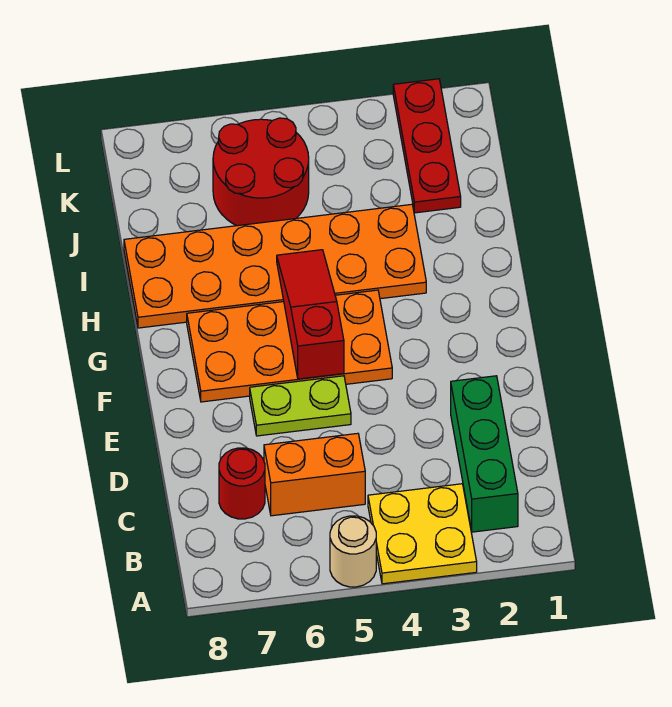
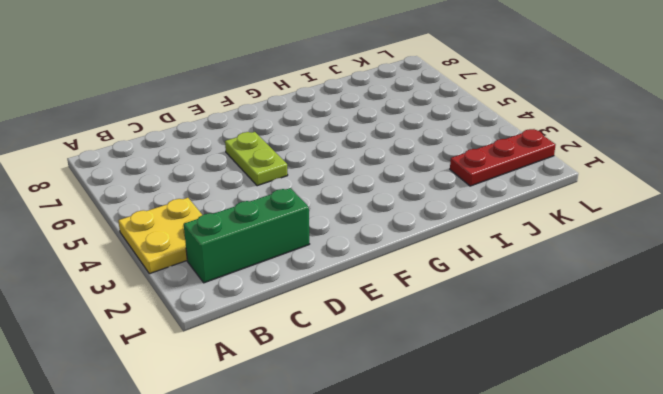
none -> tan 1x1 round brick [330,516,376,587]
none -> orange 1x2 brick [264,433,365,516]

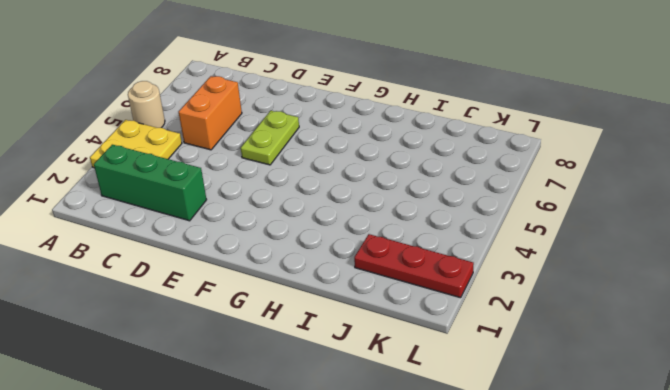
none -> red 1x1 round brick [219,448,265,519]
none -> orange 2x4 plate [187,290,392,402]

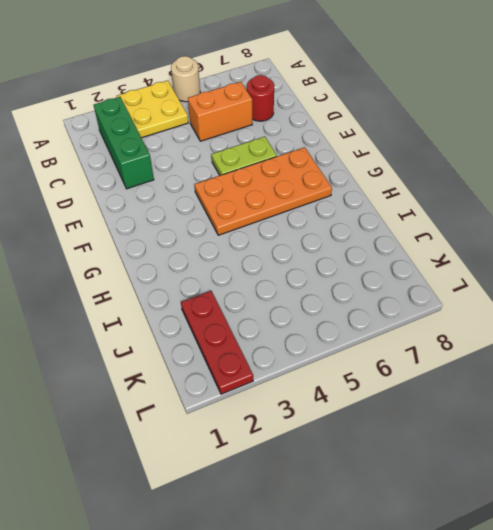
none -> orange 2x6 plate [124,204,426,328]
none -> red 2x2 round brick [213,118,309,226]

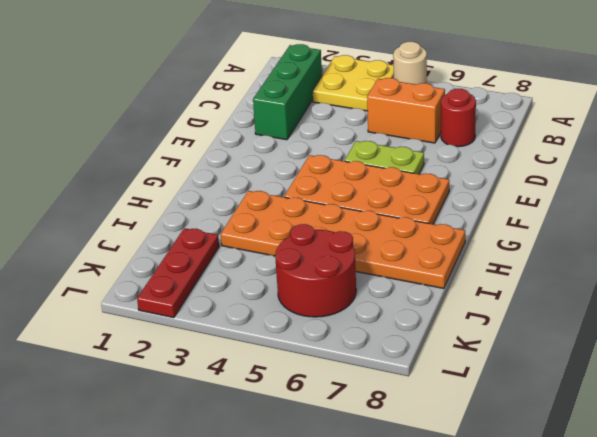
none -> red 1x3 slope [277,250,344,379]

